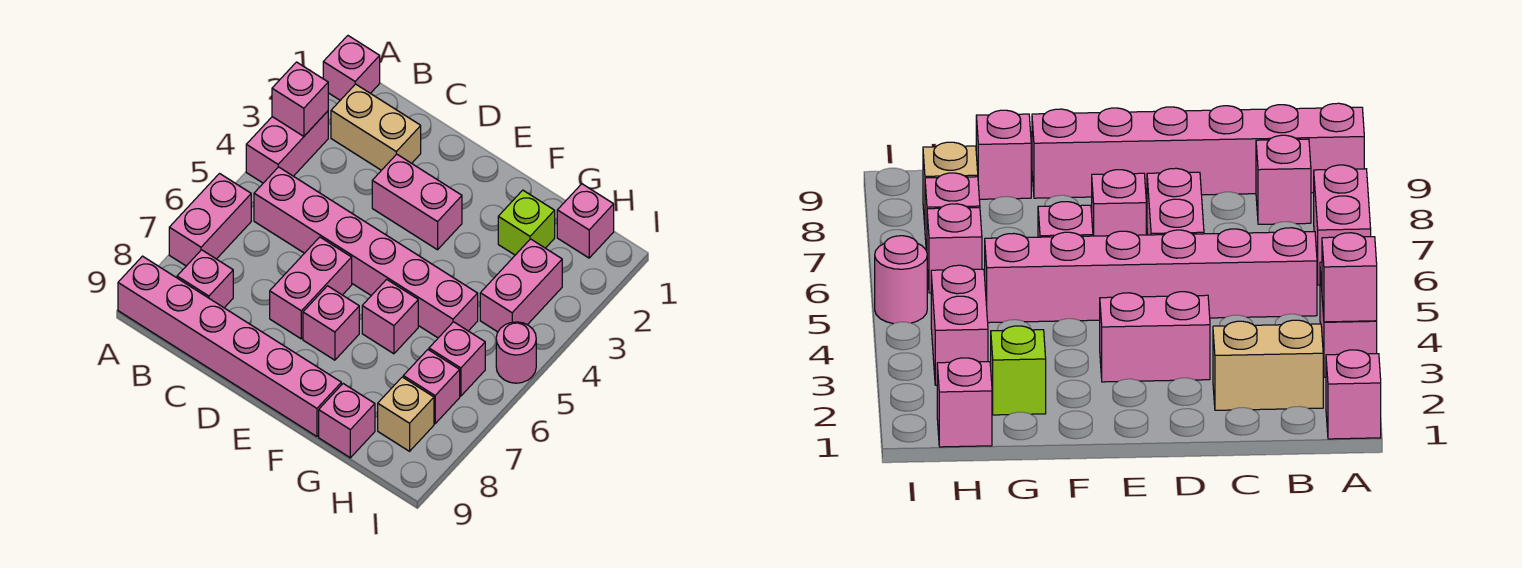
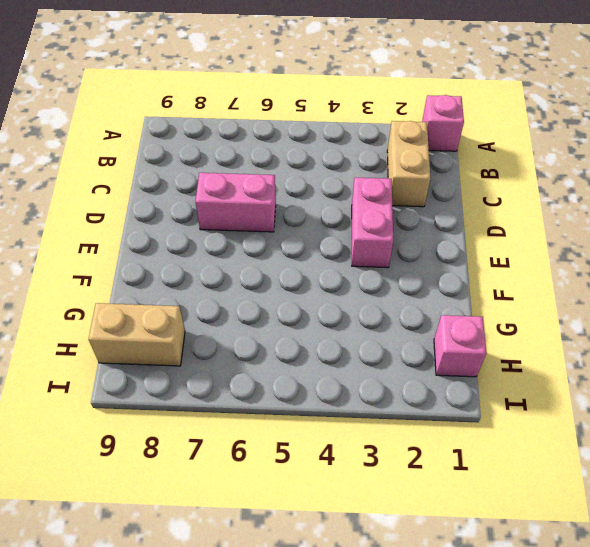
tan 1x2 brick [89,303,185,366] -> tan 1x1 brick [378,377,434,451]
none -> pink 1x2 brick [246,111,328,183]
none -> pink 1x2 brick [169,174,251,266]
none -> pink 1x6 brick [118,256,341,436]

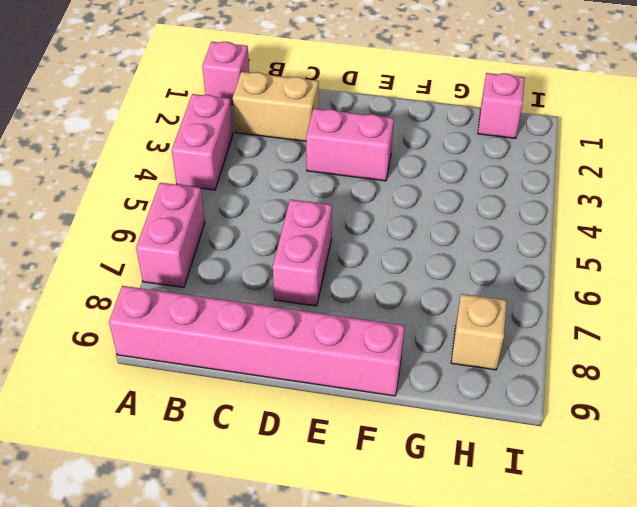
none -> pink 1x6 brick [254,167,478,338]
none -> pink 1x1 brick [177,250,233,308]
none -> pink 1x1 brick [303,286,359,360]

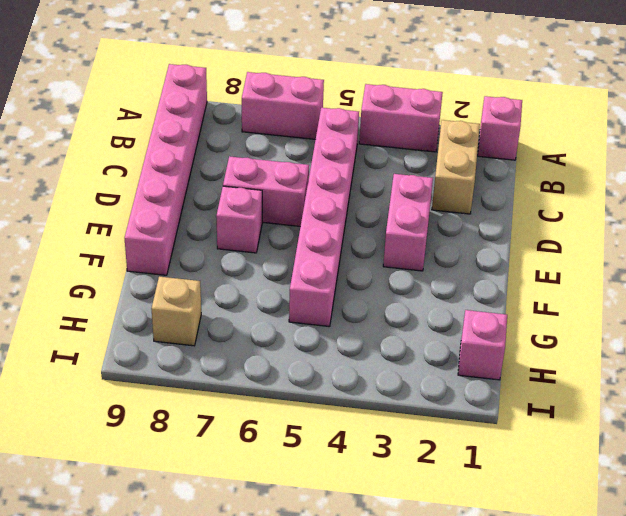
none -> pink 1x1 brick [177,250,233,308]
none -> pink 1x1 brick [362,279,418,354]
none -> lime 1x1 brick [498,190,555,255]

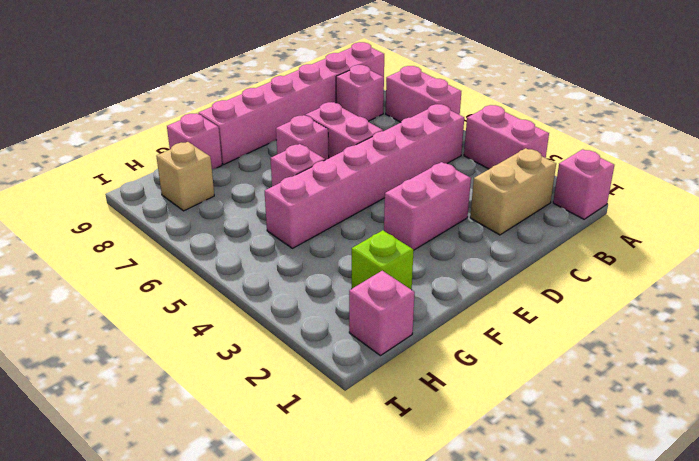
none -> pink 1x2 brick [480,239,562,332]
none -> pink 1x1 brick [429,322,485,396]
none -> pink 1x1 brick [403,350,460,424]

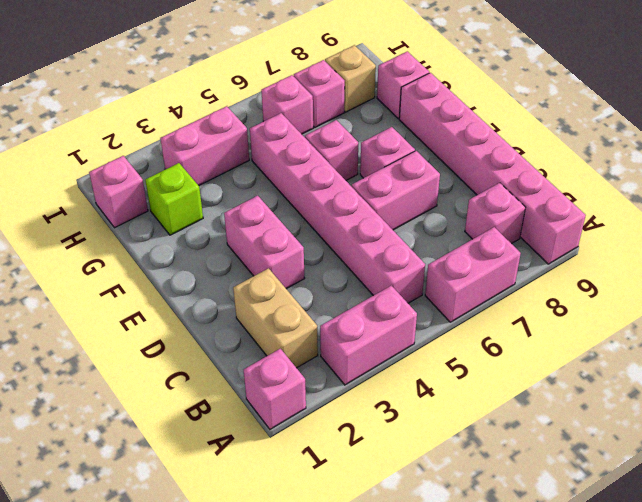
none -> pink 1x1 round brick [496,322,536,383]
none -> pink 1x1 brick [272,62,328,136]

